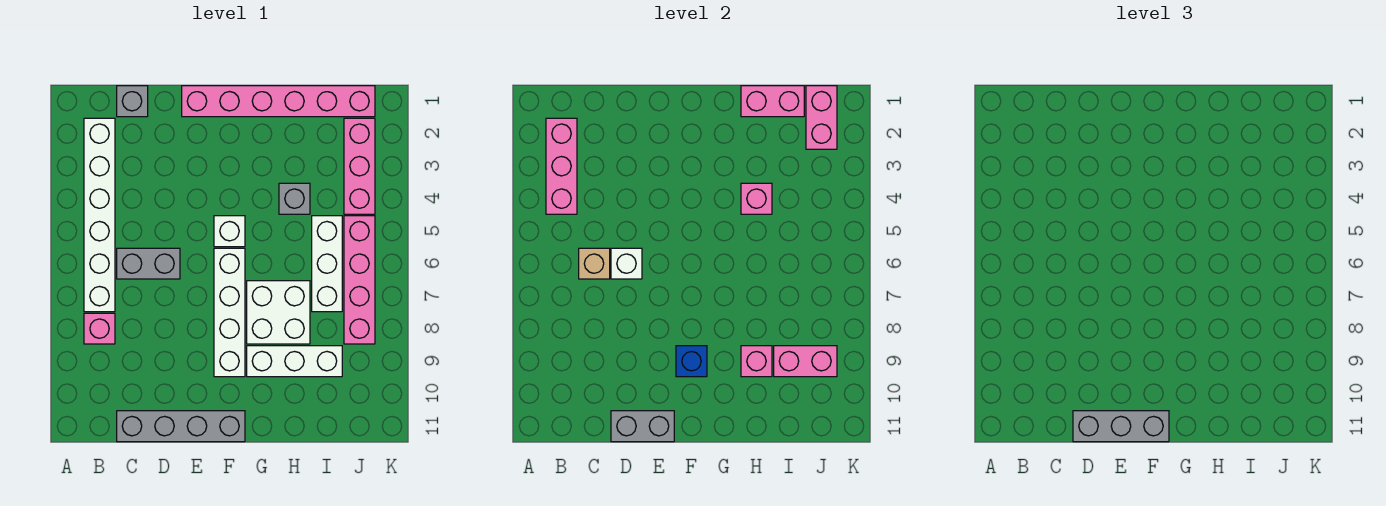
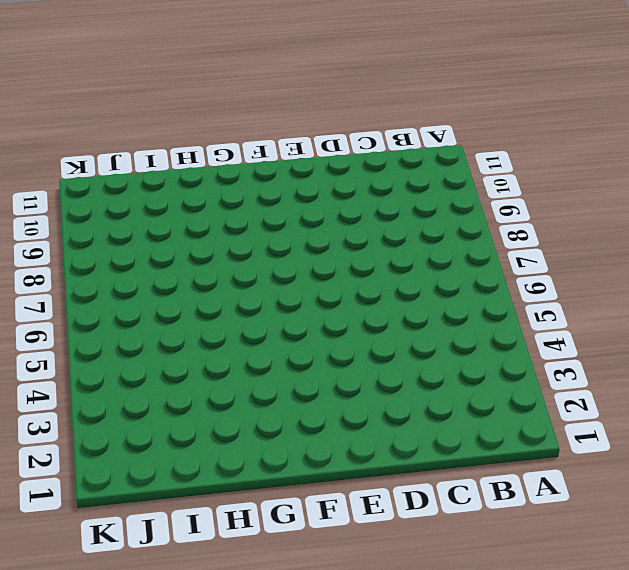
none -> white 1x6 brick [84,118,115,312]
none -> pink 1x1 brick [84,313,115,344]
none -> grey 1x1 brick [117,86,148,117]

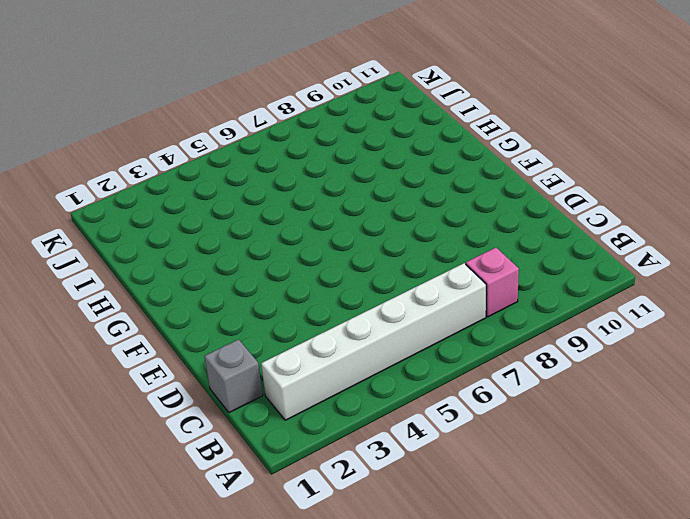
none -> grey 1x2 brick [117,248,180,279]
none -> grey 1x4 brick [117,411,245,442]
none -> pink 1x6 brick [182,86,375,117]

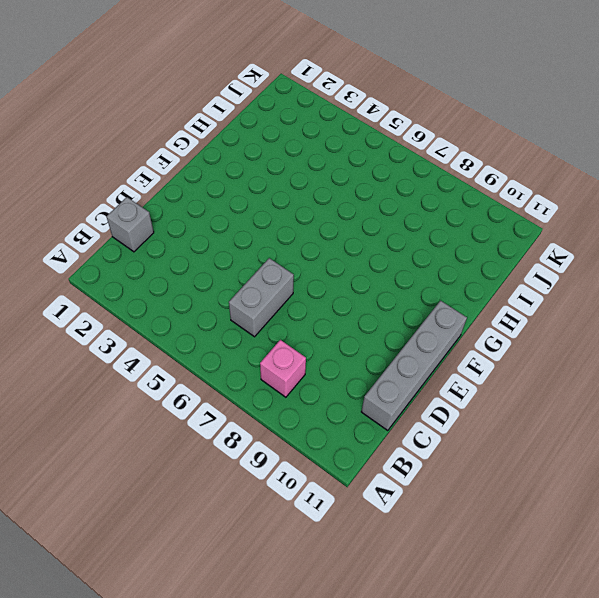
none -> white 1x6 brick [84,118,115,312]
none -> pink 1x6 brick [182,86,375,117]
none -> white 1x1 brick [214,216,245,247]

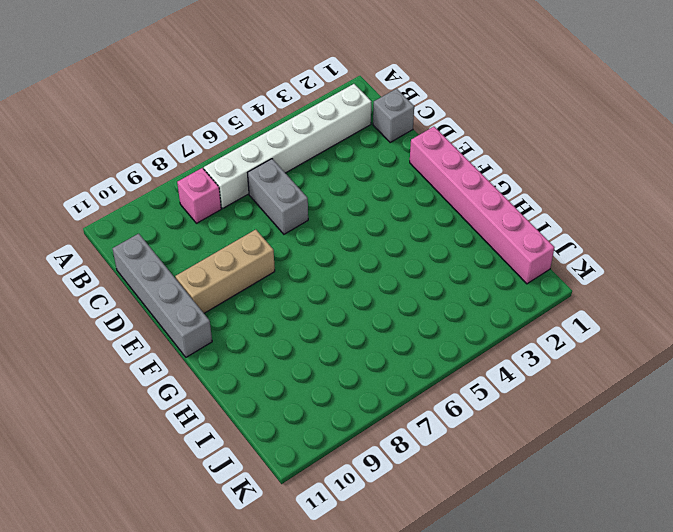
tan 1x3 brick [175,230,275,313] -> none
none -> white 1x1 brick [214,216,245,247]
none -> white 1x4 brick [214,248,245,377]
none -> white 2x2 brick [247,281,310,344]

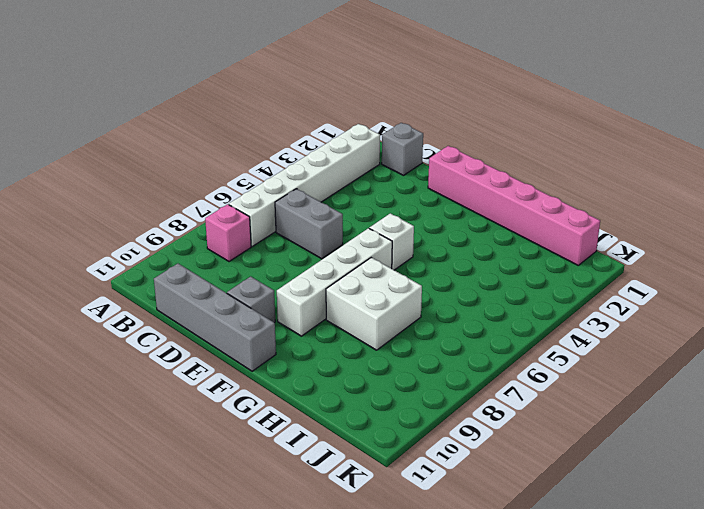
grey 1x1 brick [227,276,275,323] -> grey 1x1 brick moved to [279,183,310,214]
none -> white 1x3 brick [247,346,342,377]
none -> white 1x3 brick [312,216,342,312]
none -> pink 1x3 brick [344,118,375,214]

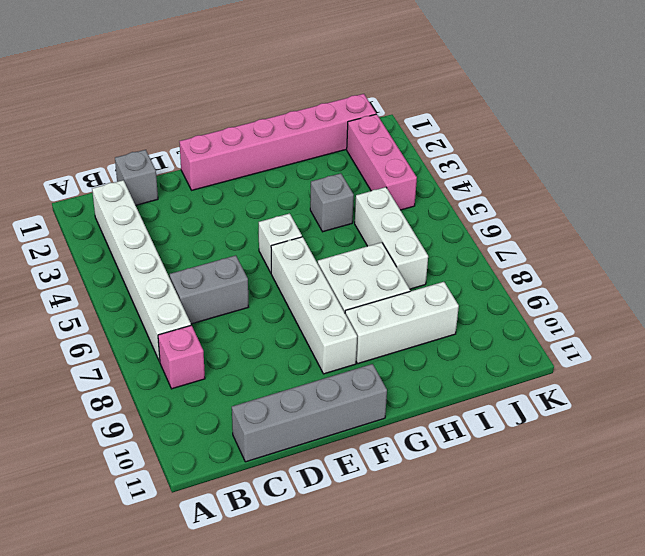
none -> pink 1x4 brick [344,216,375,344]
none -> pink 1x3 brick [546,118,577,214]
none -> tan 1x1 brick [579,248,610,279]

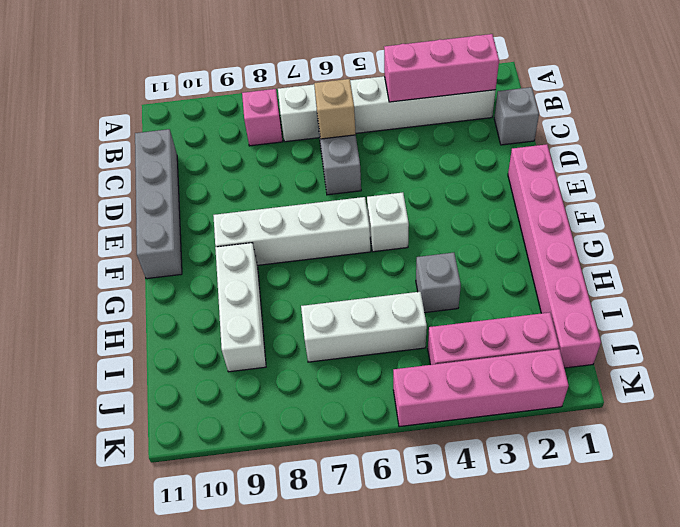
pink 1x4 brick [393,349,569,427] -> pink 1x4 brick moved to [344,216,375,344]
none -> white 2x2 brick [247,281,310,344]
none -> white 1x1 brick [611,248,642,279]
none -> grey 1x2 brick [611,411,674,442]

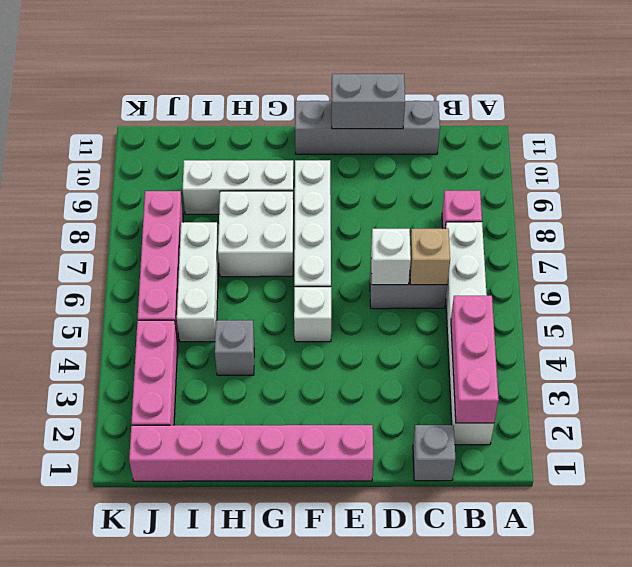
none -> blue 1x1 brick [676,346,707,377]
none -> pink 1x2 brick [741,86,804,117]
none -> pink 1x1 brick [741,183,772,214]

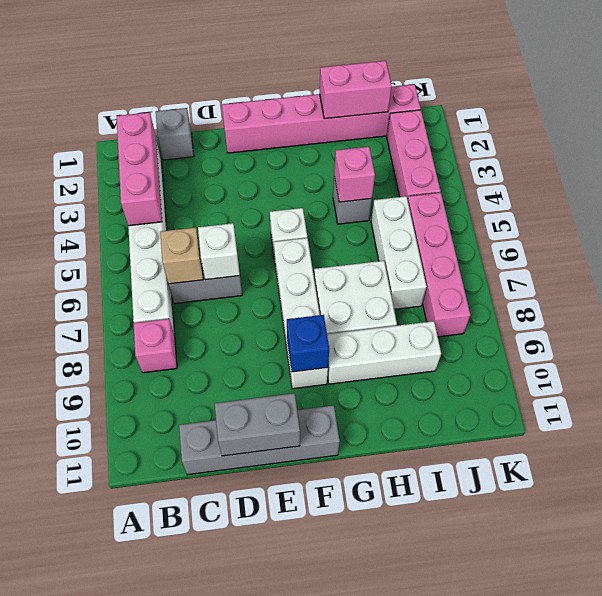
none -> pink 1x1 brick [741,346,772,377]
none -> pink 1x2 brick [774,346,837,377]
none -> pink 1x2 brick [806,86,837,149]

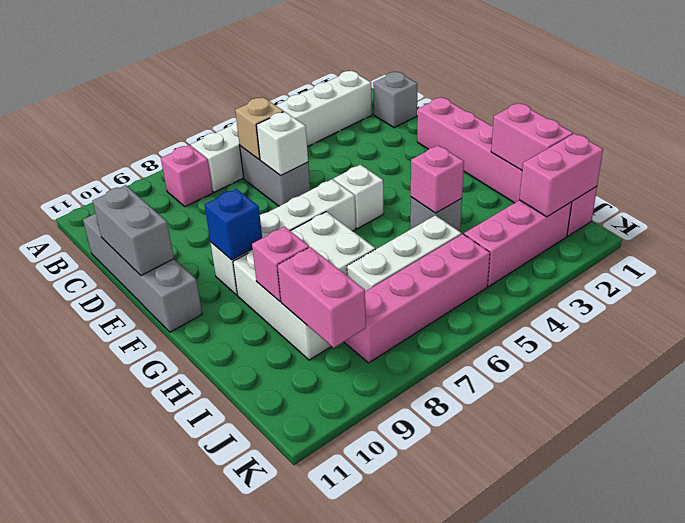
none -> pink 1x3 brick [546,118,577,214]
none -> grey 1x3 brick [1073,411,1169,442]

